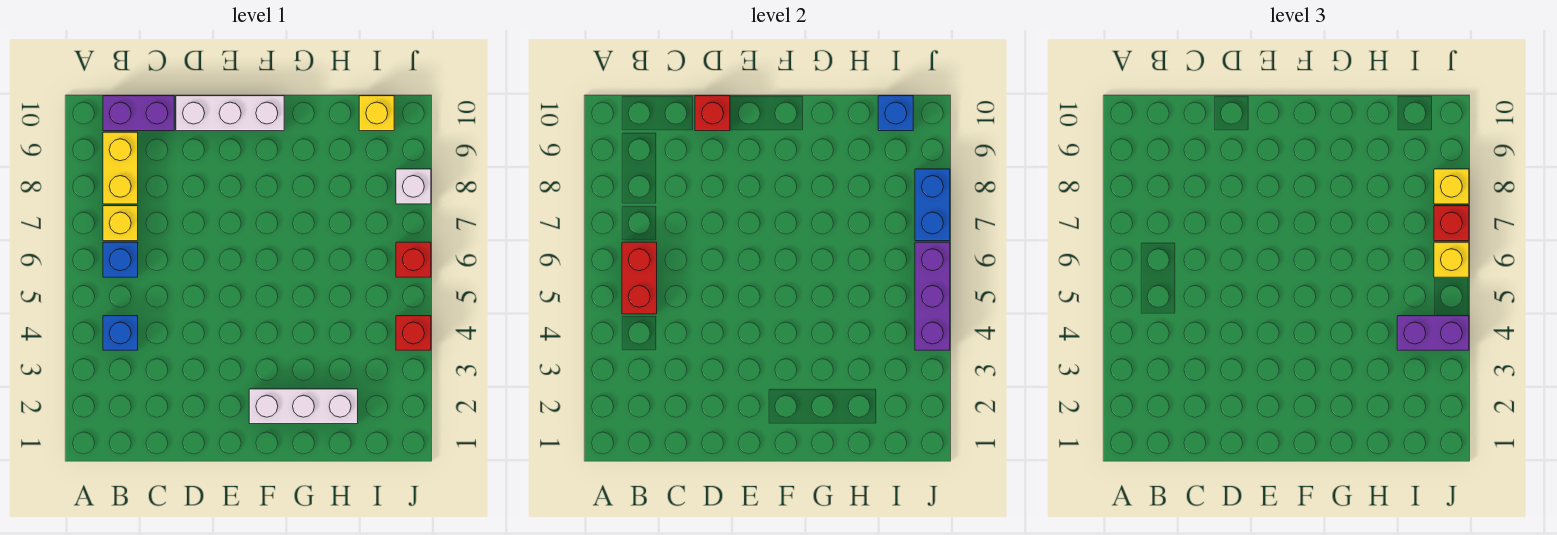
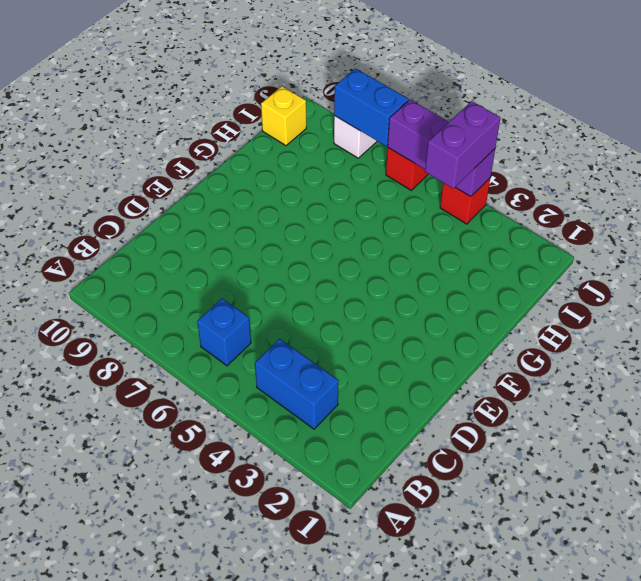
blue 1x2 brick [255,339,339,429] -> blue 1x1 brick [103,316,138,350]
none -> yellow 1x1 brick [103,206,138,241]
none -> yellow 1x2 brick [103,132,138,204]
none -> purple 1x2 brick [103,96,174,131]

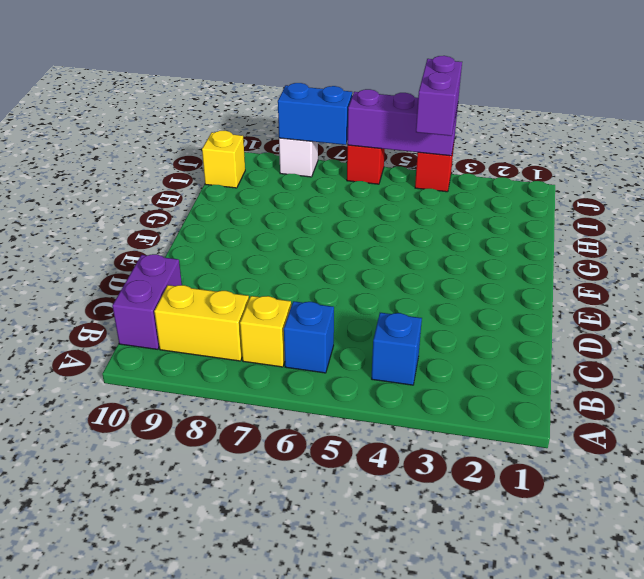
none -> white 1x3 brick [176,96,284,131]
none -> white 1x3 brick [249,389,358,424]
none -> red 1x2 brick [622,242,657,314]

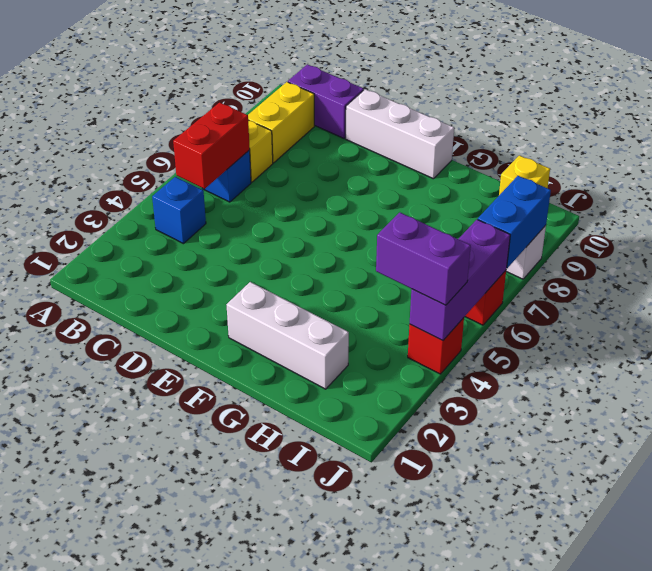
none -> red 1x1 brick [695,96,730,131]
none -> blue 1x1 brick [878,96,913,131]
none -> yellow 1x1 brick [1434,242,1469,277]

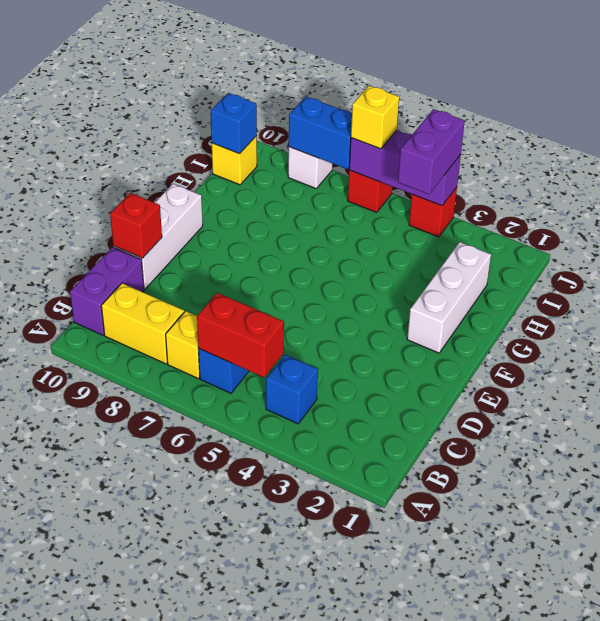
none -> red 1x1 brick [1434,206,1469,241]
none -> yellow 1x1 brick [1434,169,1469,204]

